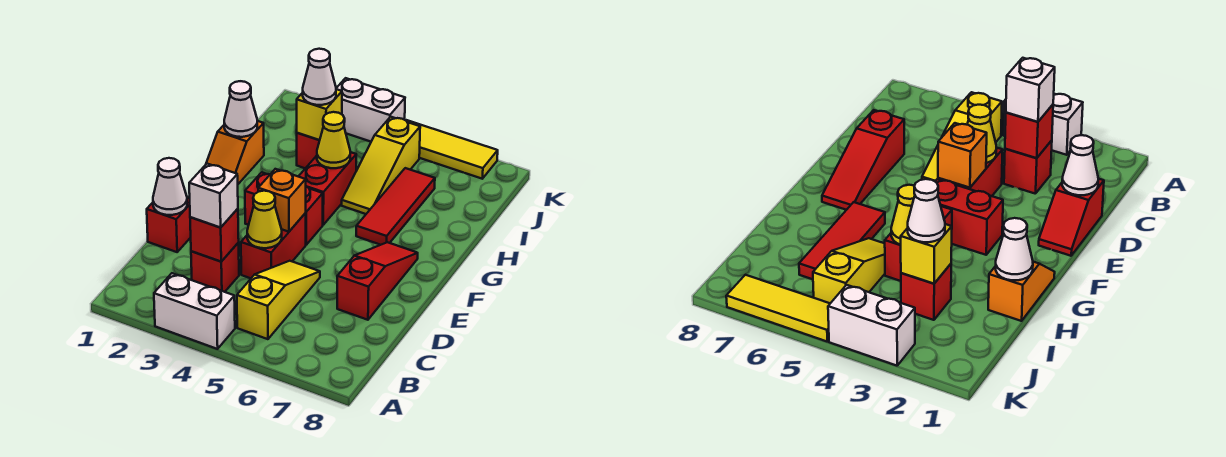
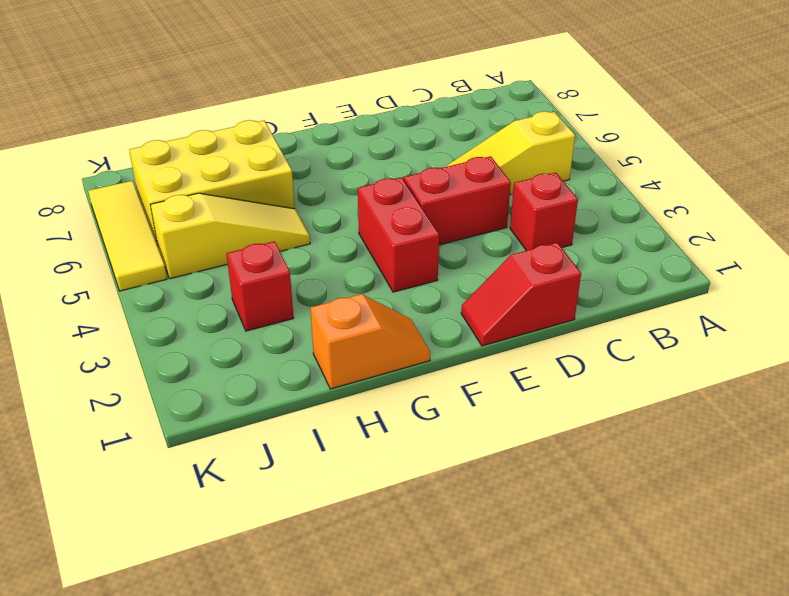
yellow 2x3 brick [129,120,295,244] -> red 1x3 tile [356,168,435,245]
none -> white 1x2 brick [154,273,235,349]
none -> red 1x3 slope [337,242,418,320]
none -> red 1x2 brick [298,152,356,225]

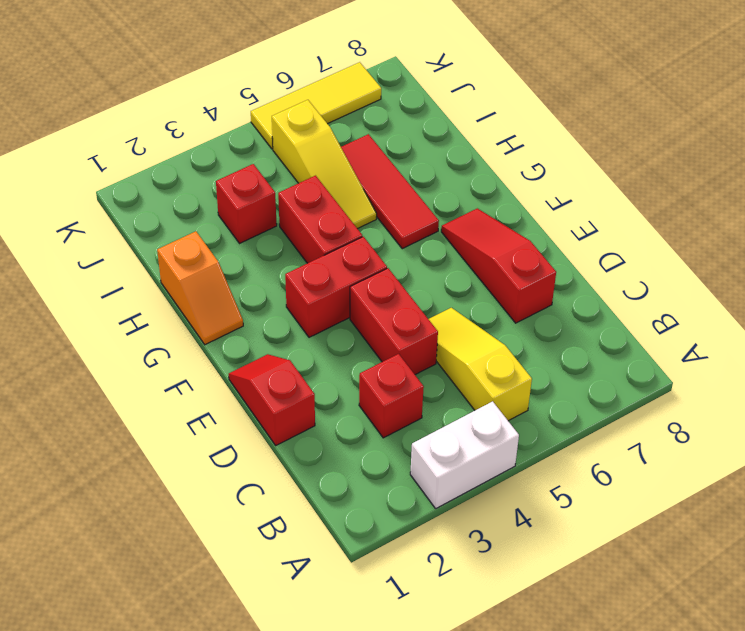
none -> white 1x2 brick [336,78,405,142]
none -> red 1x1 brick [190,209,239,262]
none -> white 1x1 cone [153,158,187,215]

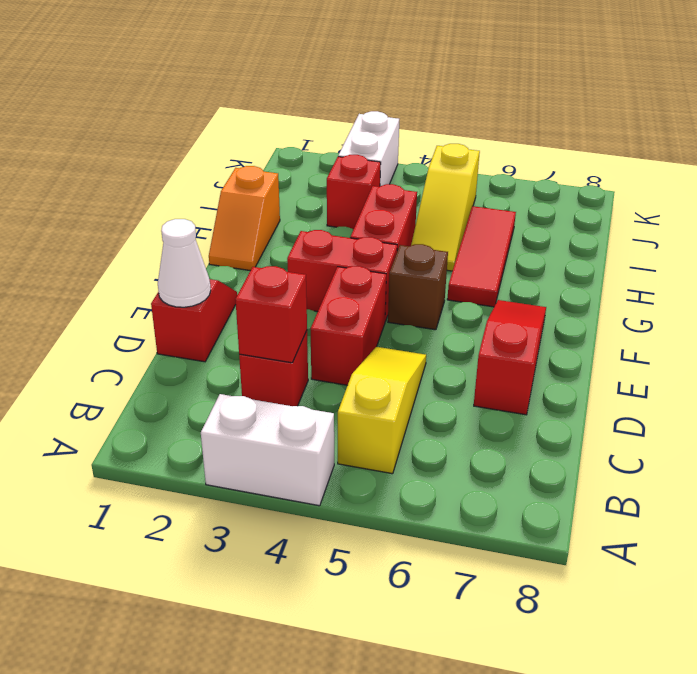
brown 1x1 brick [388,244,448,330] -> none
white 1x2 brick [338,111,399,186] -> white 1x2 brick turned to [336,78,405,142]
none -> yellow 1x3 tile [406,120,498,179]
none -> yellow 1x1 cone [247,191,282,248]
none -> orange 1x1 brick [258,169,306,232]

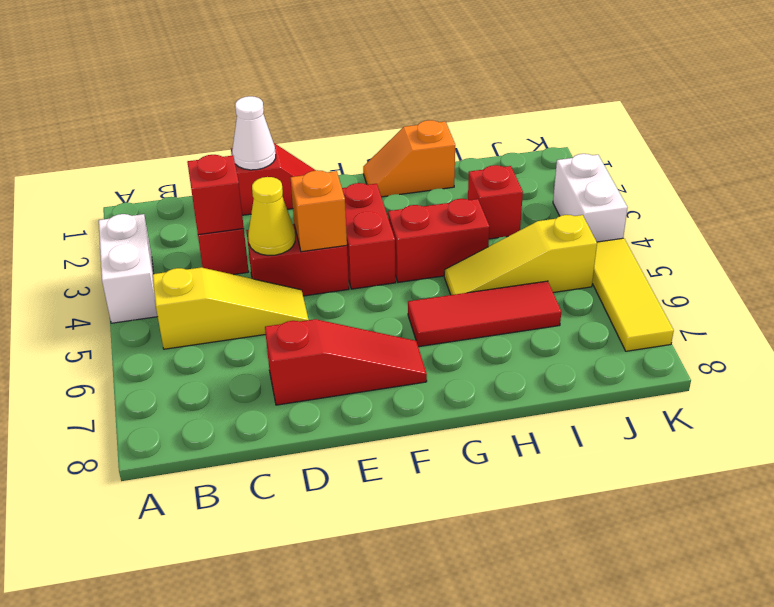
none -> white 1x1 cone [224,81,257,137]
none -> yellow 1x1 cone [317,112,350,168]
none -> yellow 1x1 brick [297,89,342,140]

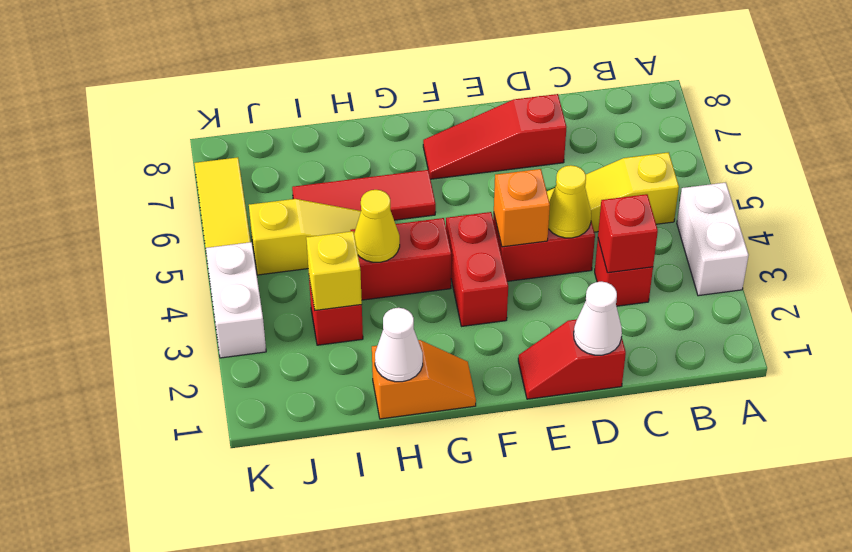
none -> white 1x1 brick [189,164,238,228]
none -> white 1x1 cone [303,49,336,105]

